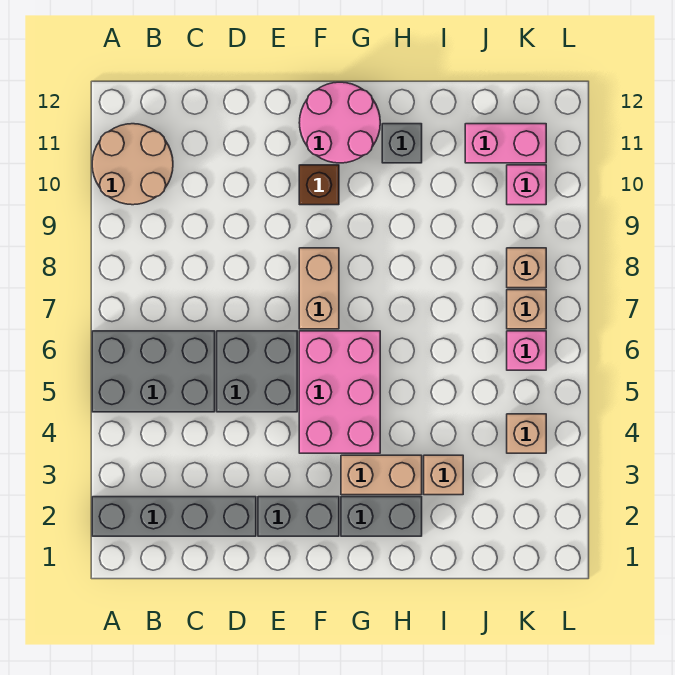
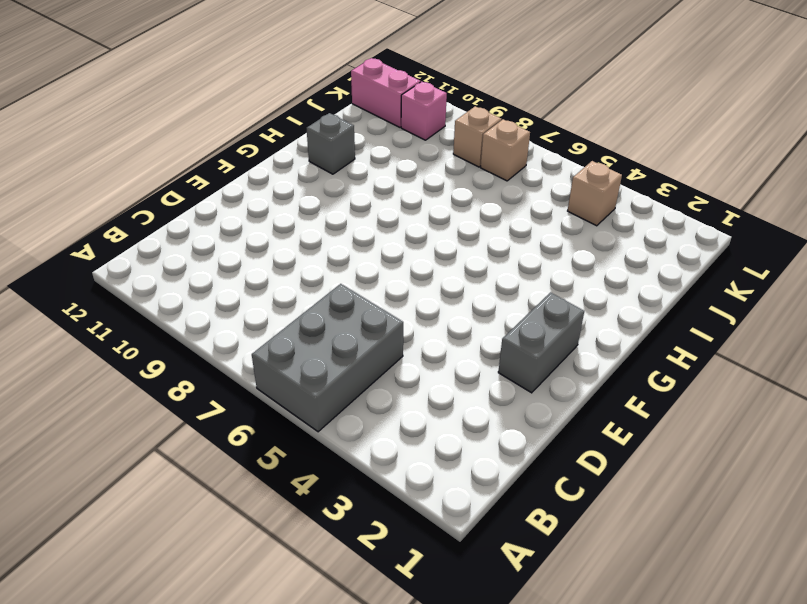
pink 1x2 brick [351,58,421,127] -> pink 1x2 brick turned to [465,124,546,163]
none -> grey 1x4 brick [92,497,256,536]
none -> tan 2x2 round brick [92,124,173,205]
none -> grey 2x2 brick [217,331,297,412]

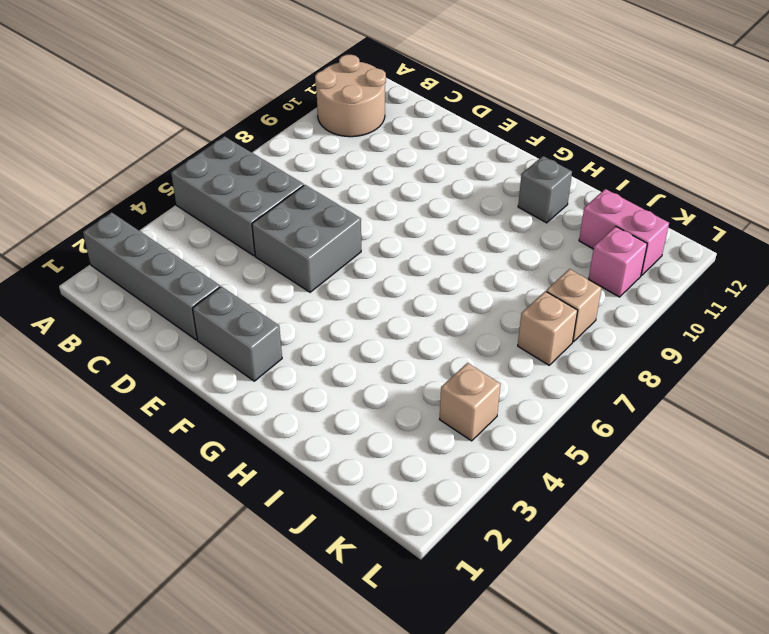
none -> pink 2x3 brick [299,331,380,453]
none -> tan 1x2 brick [299,248,339,329]
none -> brown 1x1 brick [299,165,339,205]

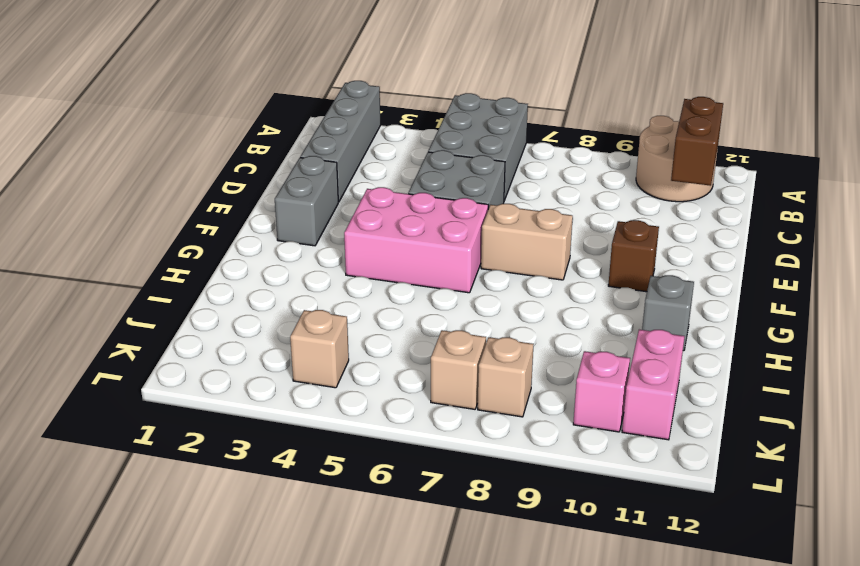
brown 1x2 brick [671,97,723,186] -> none
none -> pink 2x2 round brick [299,82,380,163]
none -> grey 1x2 brick [341,497,422,536]
none -> tan 1x2 brick [341,455,422,495]

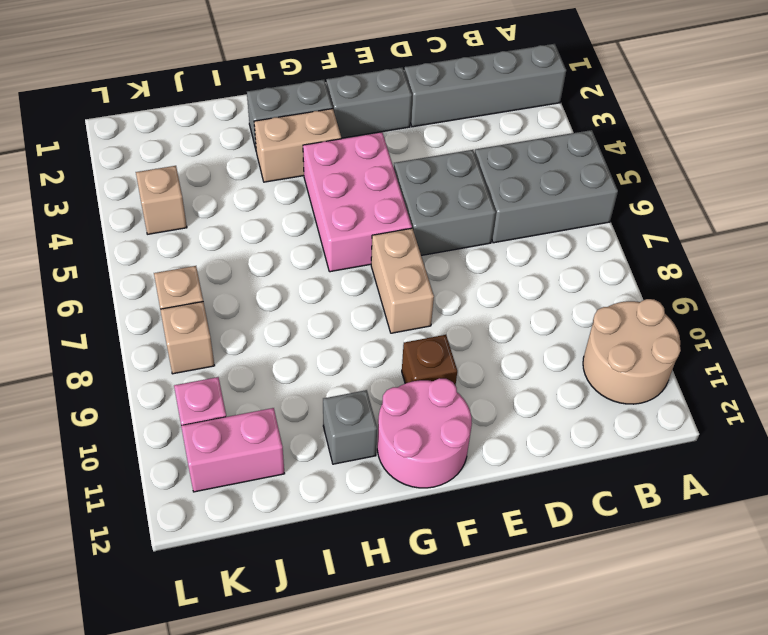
none -> tan 1x1 brick [424,455,463,495]
none -> pink 1x1 brick [507,331,546,370]

